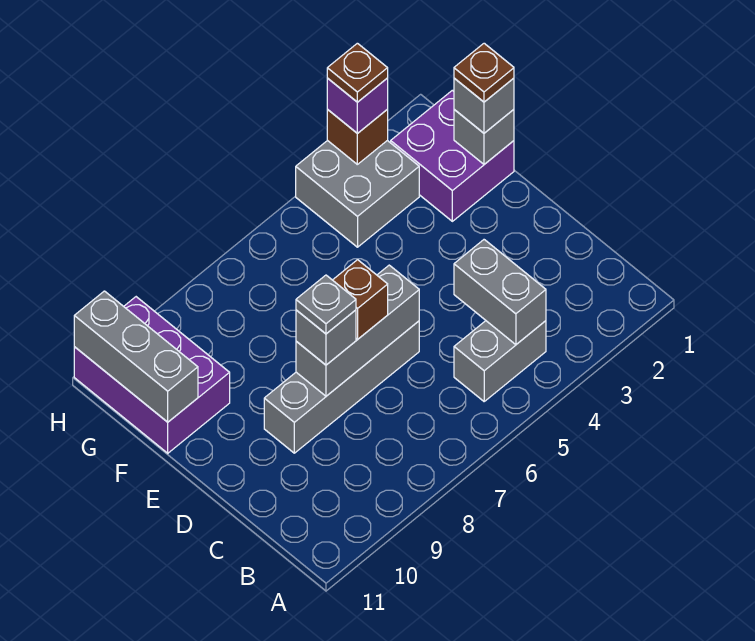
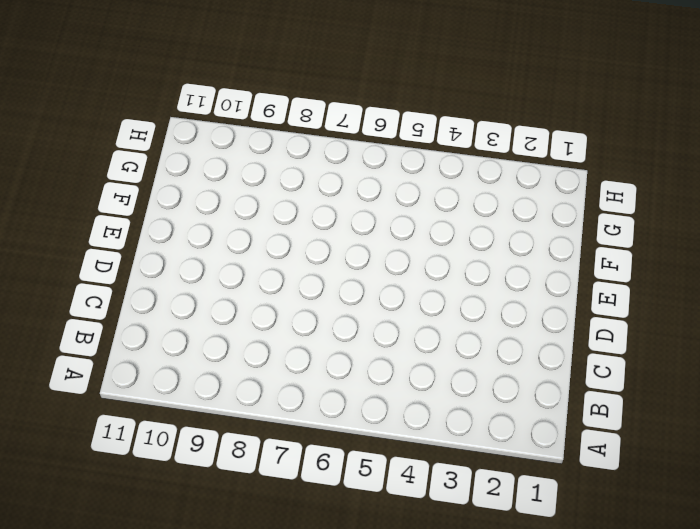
none -> grey 1x2 brick [454,321,546,401]
none -> grey 1x4 brick [264,321,419,453]
none -> purple 2x2 brick [391,90,514,221]

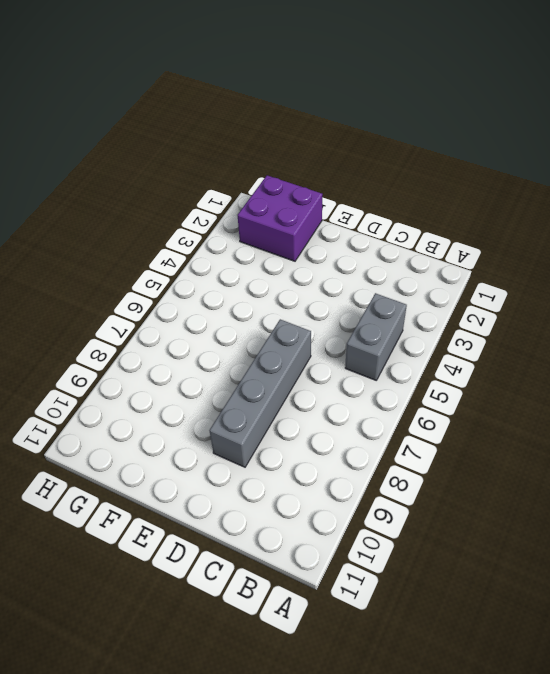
none -> purple 2x3 brick [74,297,230,453]
none -> grey 2x2 brick [296,140,419,247]
none -> grey 1x2 brick [454,240,546,345]

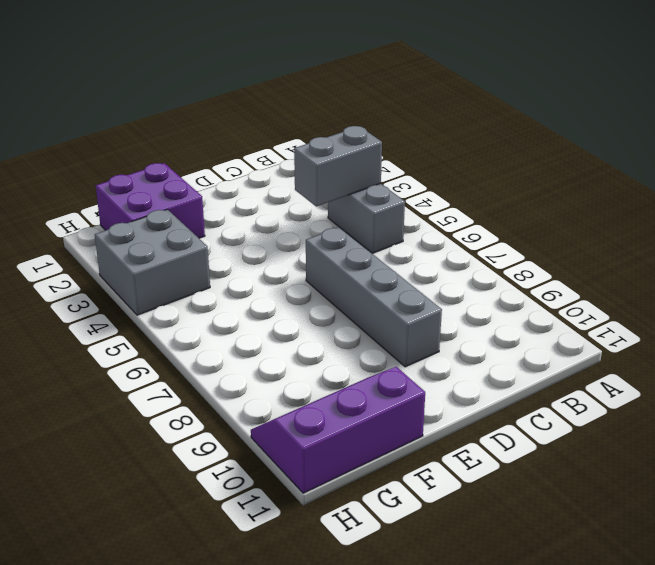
purple 2x3 slope [251,367,425,493] -> purple 2x3 brick [74,297,230,453]
none -> grey 1x3 brick [296,265,419,396]
none -> grey 1x1 brick [454,110,514,164]
none -> grey 1x3 brick [74,291,198,422]

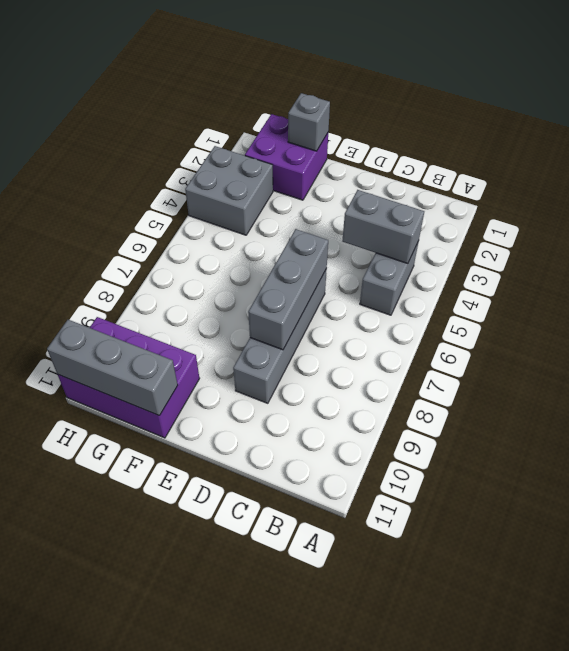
none -> brown 1x1 brick [327,109,388,164]
none -> brown 1x1 brick [333,260,388,339]
none -> grey 1x1 brick [296,310,356,365]

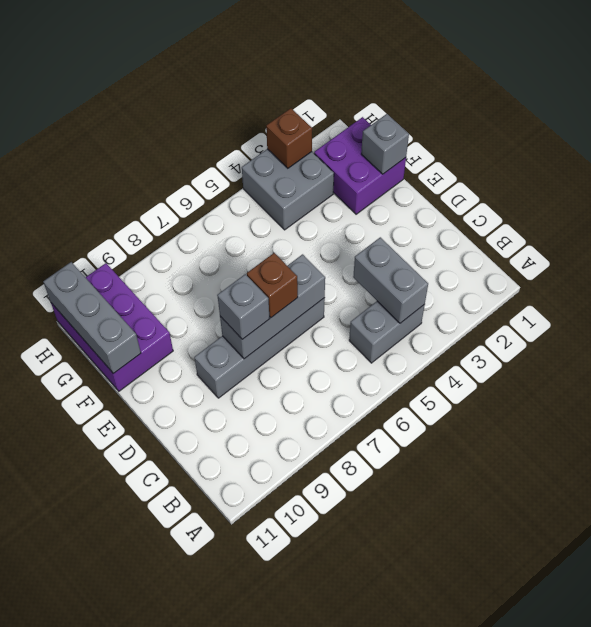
none -> grey 1x1 brick [454,78,514,133]
none -> purple 1x1 brick [327,78,388,133]
none -> grey 1x1 plate [296,275,356,334]

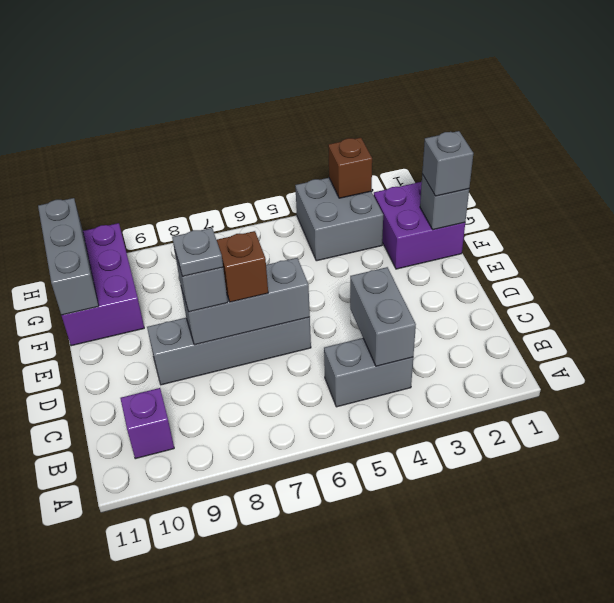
purple 1x1 brick [120,388,174,459] -> purple 1x1 brick moved to [327,78,388,133]
none -> brown 1x1 plate [454,43,514,102]
none -> brown 1x1 plate [327,43,388,102]

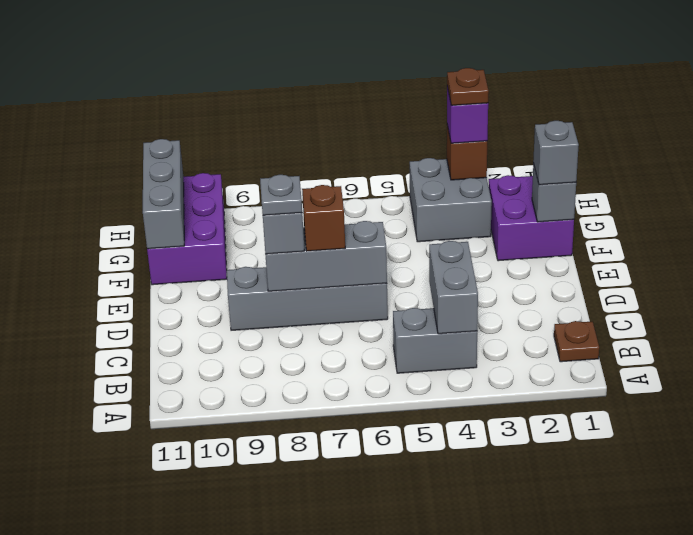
brown 1x1 plate [554,321,599,362] -> brown 1x1 plate moved to [454,43,514,102]

